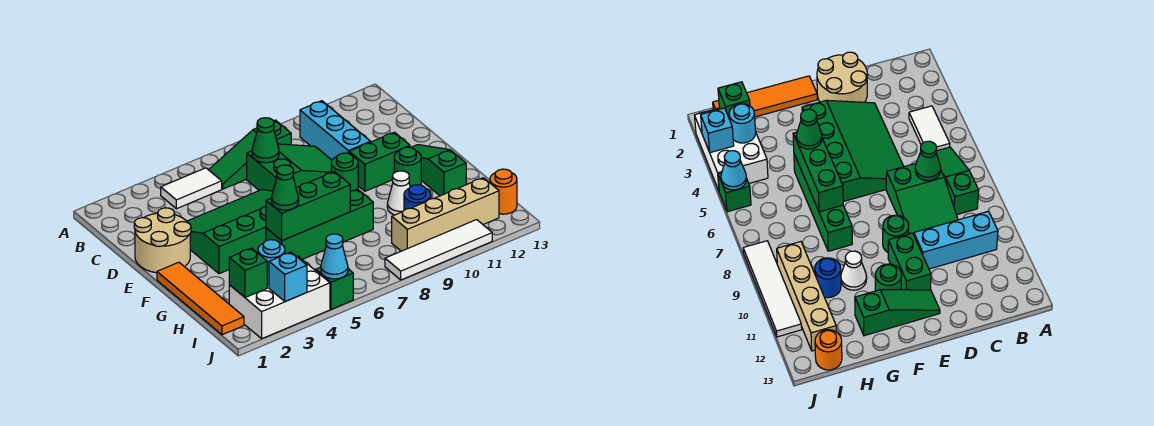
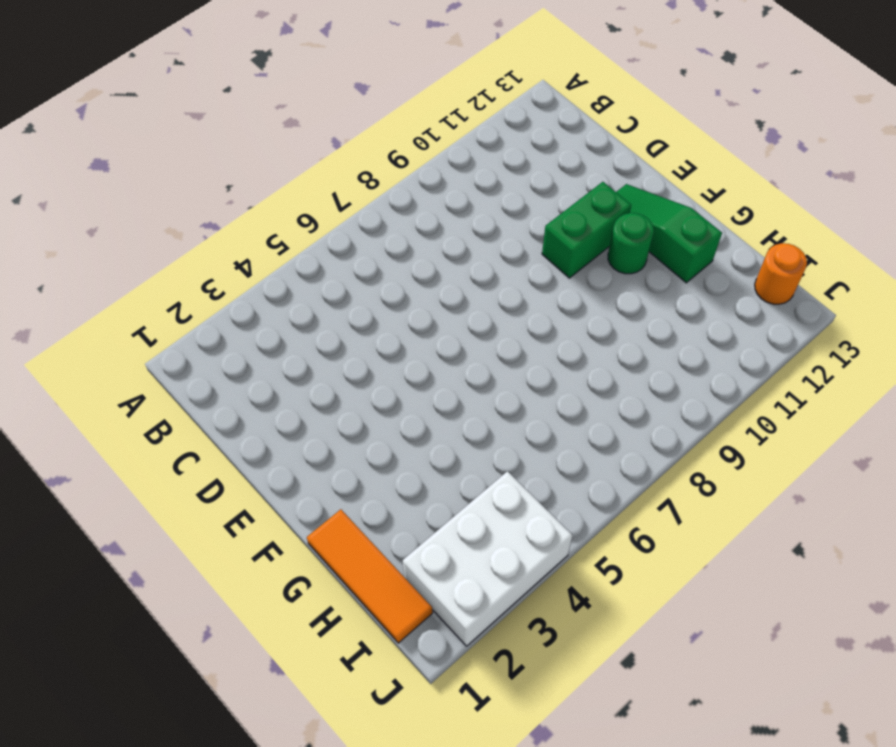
orange 1x3 tile [307,509,433,643] -> orange 1x4 tile [157,262,244,335]
none -> white 1x2 tile [161,168,222,209]
none -> green 1x3 slope [209,120,291,189]
none -> cyan 1x3 brick [300,101,370,160]

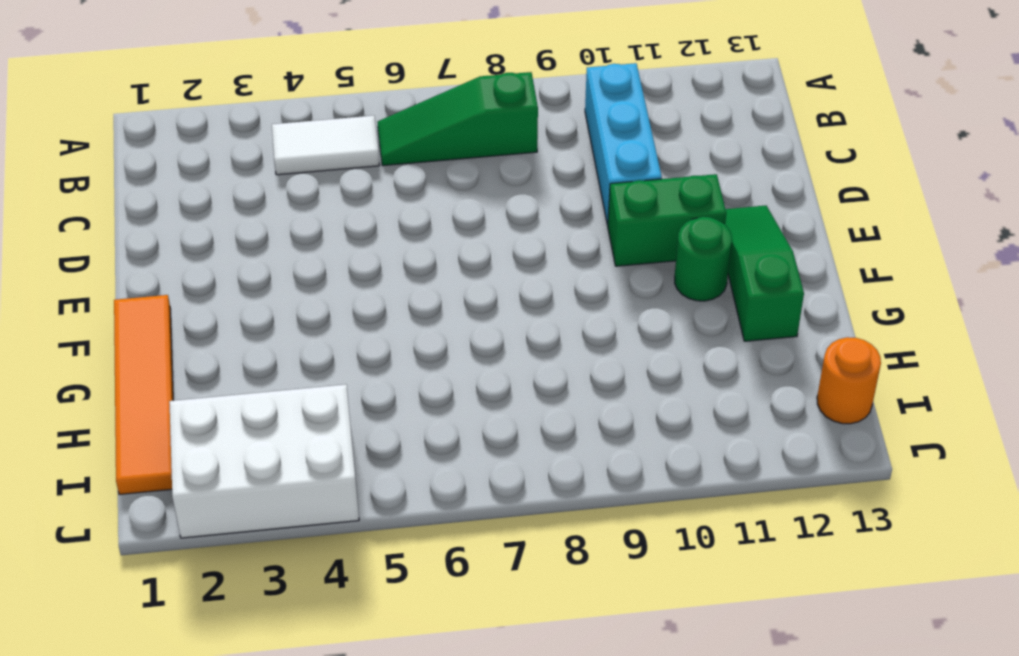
none -> green 2x3 slope [247,144,332,191]
none -> tan 2x2 round brick [134,208,191,273]
none -> green 3x4 slope [187,189,273,274]

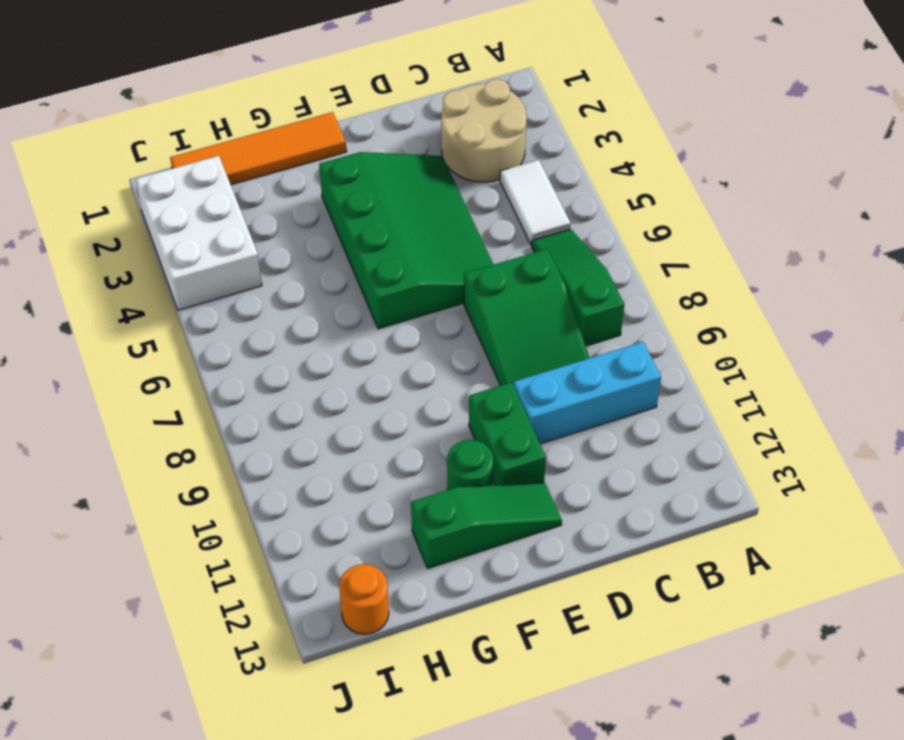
tan 2x2 round brick [441,79,527,182] -> tan 2x2 round brick moved to [134,208,191,273]
none -> green 1x1 round brick [331,153,358,191]
none -> green 1x4 brick [266,189,373,259]
none -> white 1x1 cone [387,171,410,215]

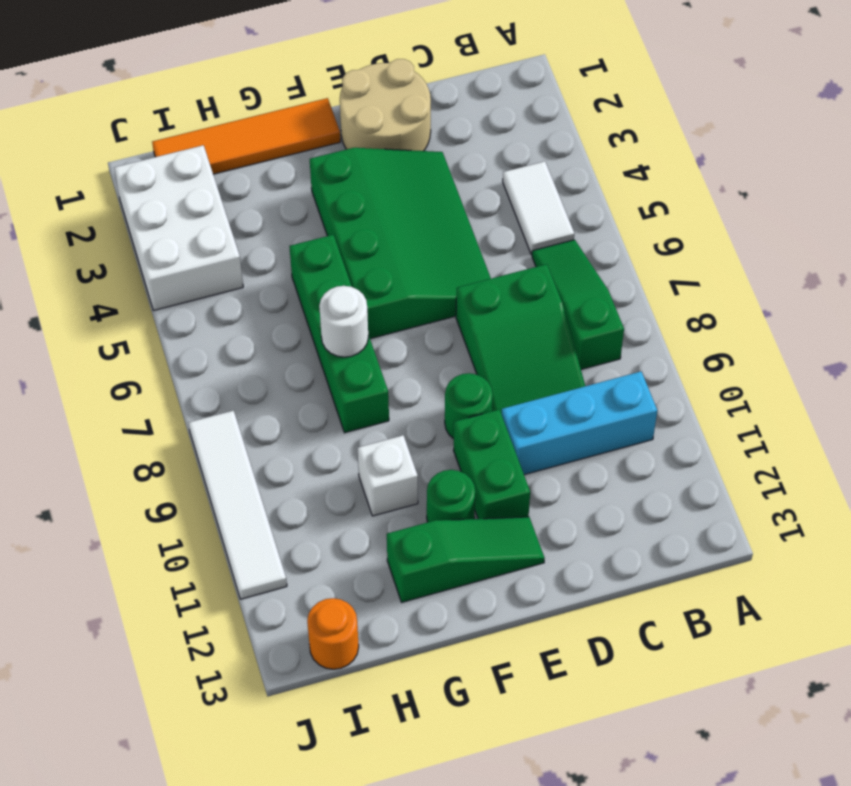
white 1x1 round brick [319,286,368,357] -> green 1x3 brick [266,172,350,241]
white 1x1 brick [358,435,418,516] -> white 1x1 cone [387,171,410,215]
none -> blue 1x1 round brick [404,185,431,210]
none -> tan 1x4 brick [392,178,499,251]
none -> green 1x1 brick [316,267,353,309]

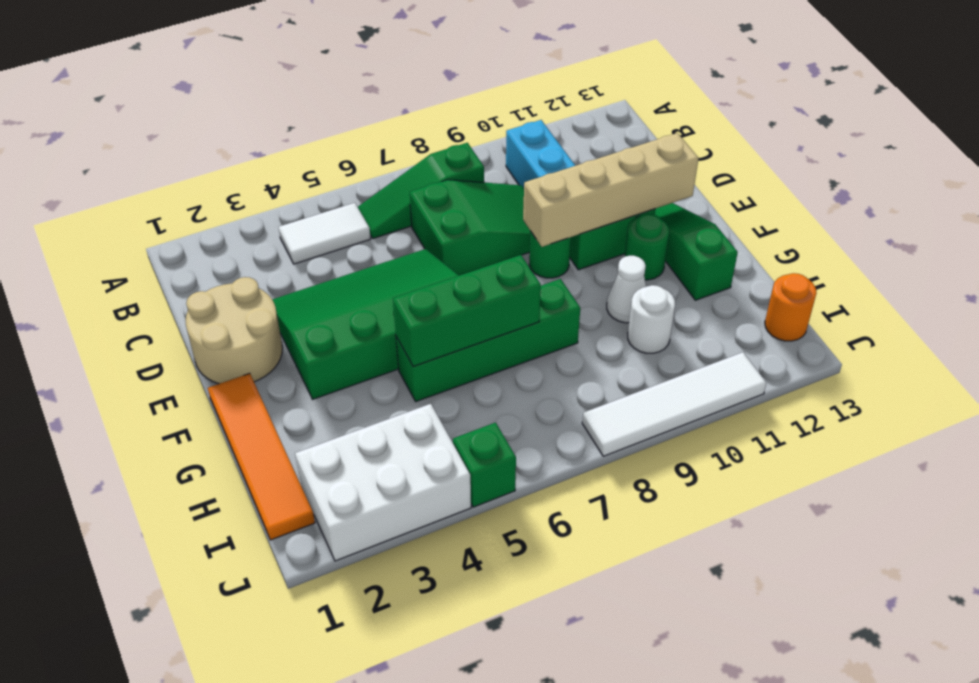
tan 1x4 brick [523,133,699,247] -> tan 1x4 brick moved to [392,178,499,251]
white 1x1 round brick [628,285,675,353] -> blue 1x1 round brick [404,185,431,210]
none -> green 1x1 cone [252,118,279,163]
none -> green 1x1 brick [229,248,267,298]
none -> cyan 1x1 round brick [258,240,285,284]

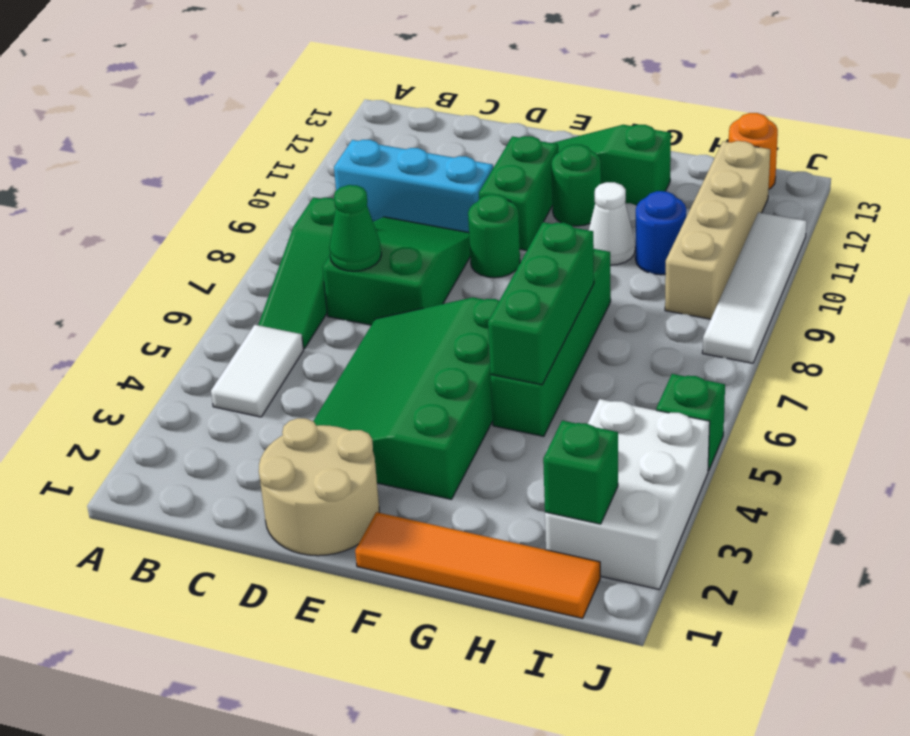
none -> cyan 1x1 round brick [258,240,285,284]
none -> cyan 1x1 brick [269,252,307,302]
none -> cyan 1x1 cone [321,234,348,279]

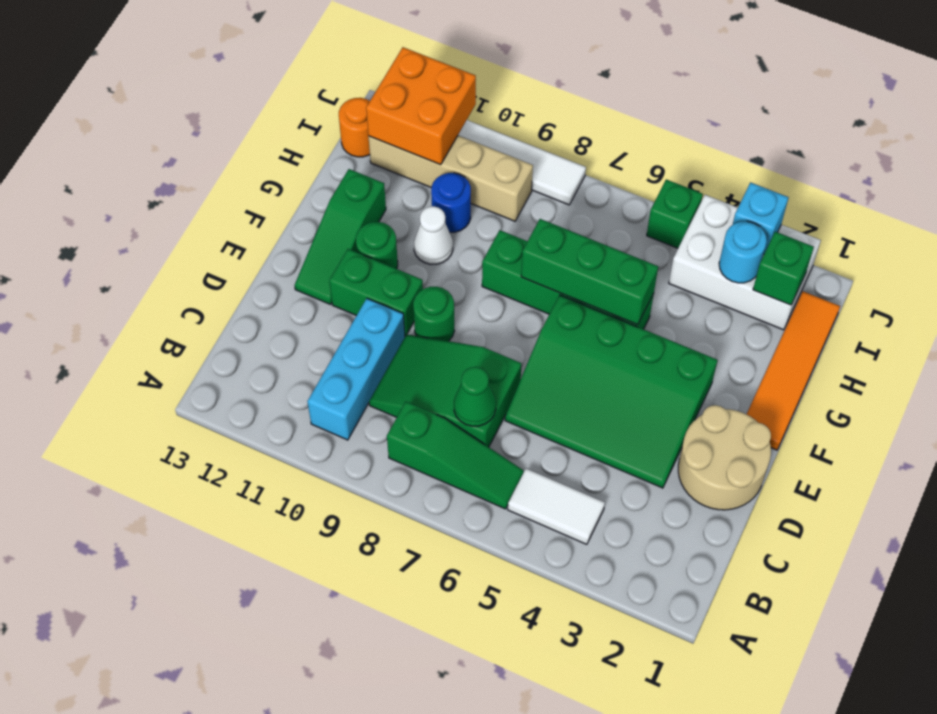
orange 2x2 brick [366,47,476,165] -> none
none -> cyan 1x1 cone [321,234,348,279]
none -> green 1x1 cone [271,165,299,210]

